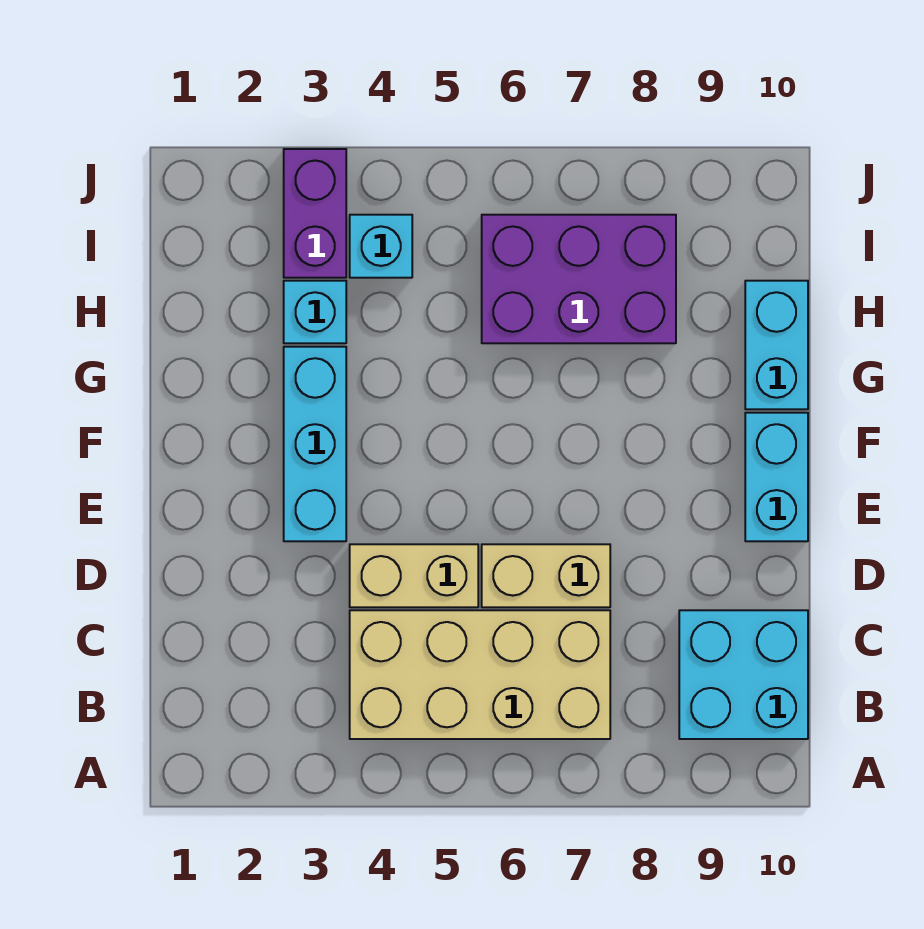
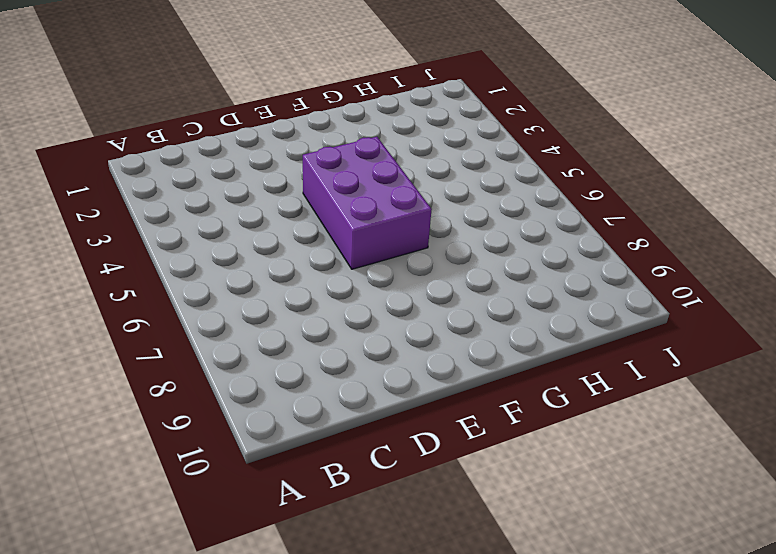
purple 2x3 brick [303,137,432,269] -> purple 2x3 brick moved to [482,215,676,343]
none -> tan 2x4 brick [350,610,610,739]
none -> cyan 2x2 brick [679,610,808,739]

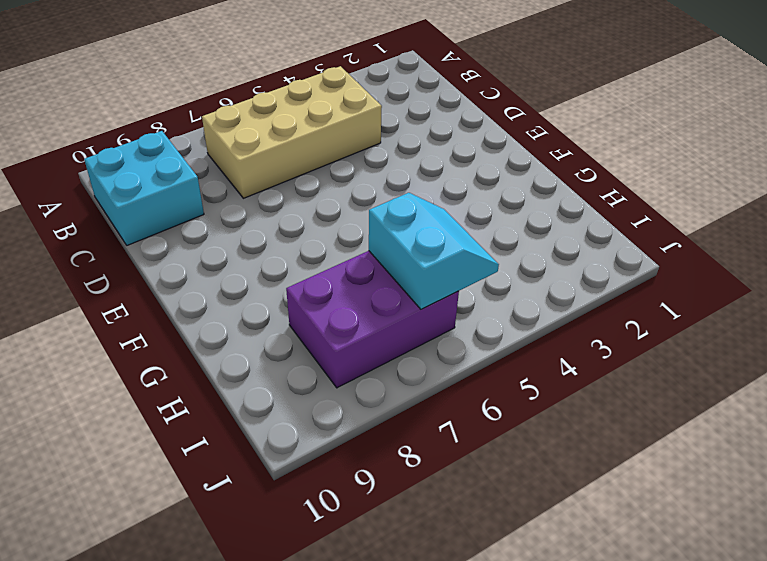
cyan 2x2 slope [369,193,499,309] -> none
none -> tan 1x2 brick [350,544,478,607]
none -> tan 1x2 brick [482,544,610,607]

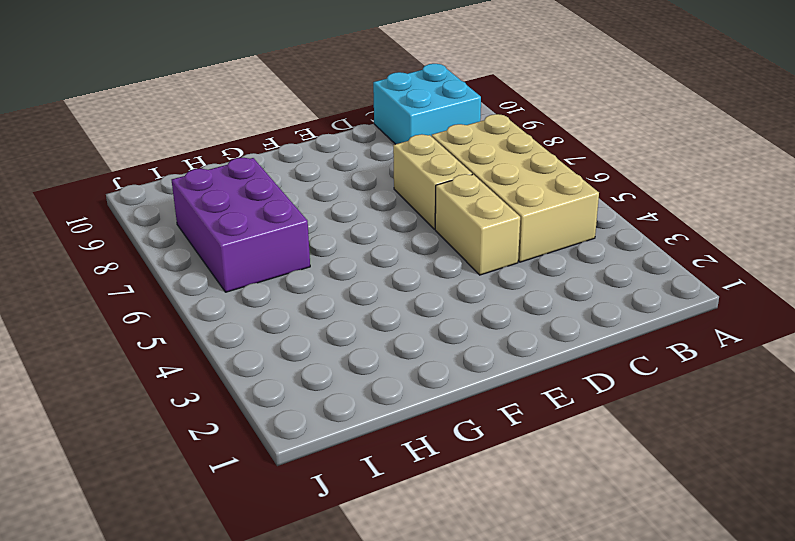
none -> cyan 1x3 brick [284,347,346,541]
none -> cyan 1x2 brick [745,413,808,541]

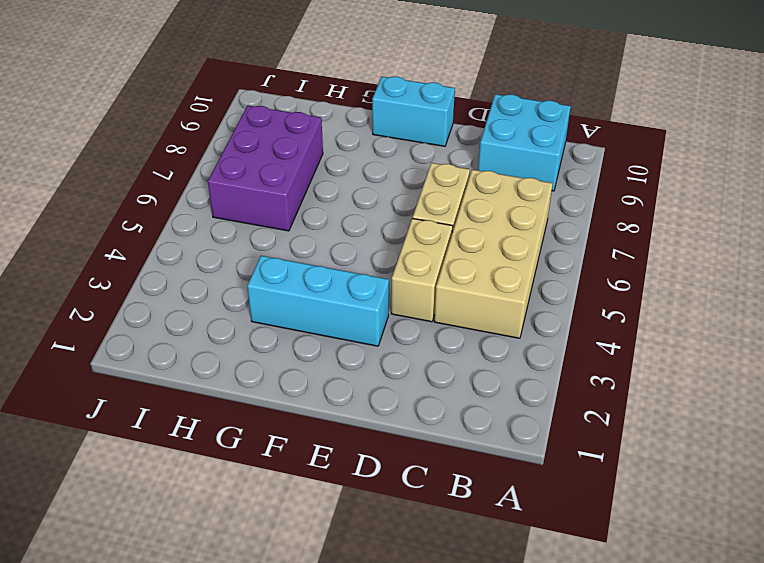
none -> cyan 1x2 brick [745,281,808,409]
none -> cyan 1x1 brick [284,281,346,343]

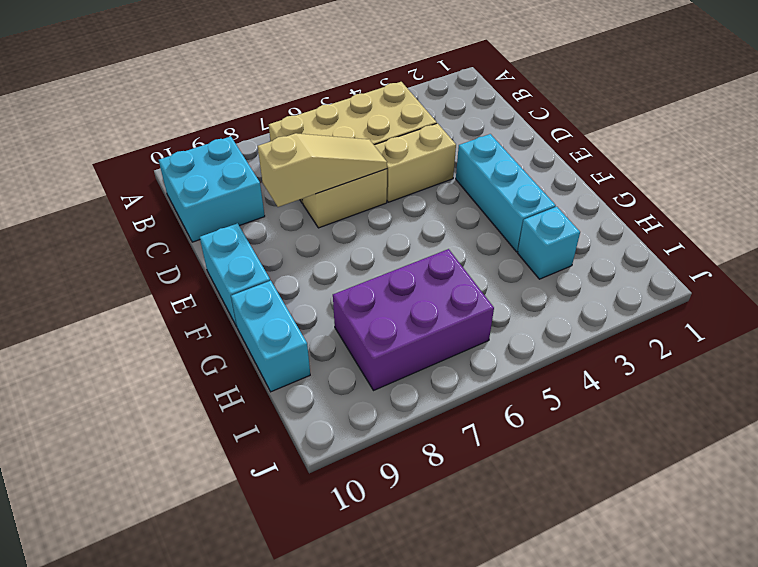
tan 1x3 slope [258,133,387,207] -> none
none -> purple 1x2 brick [284,149,346,278]
none -> cyan 1x1 brick [350,215,412,278]

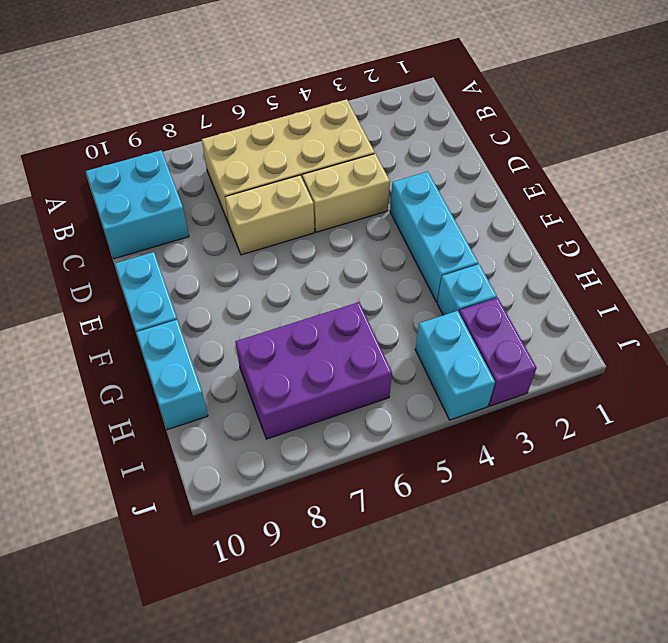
cyan 1x2 brick [415,311,495,420] -> cyan 1x1 brick [350,215,412,278]

